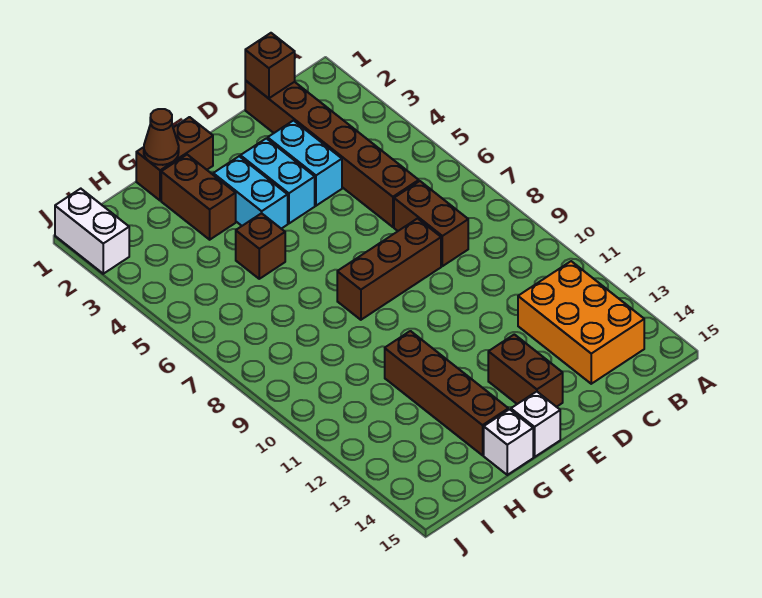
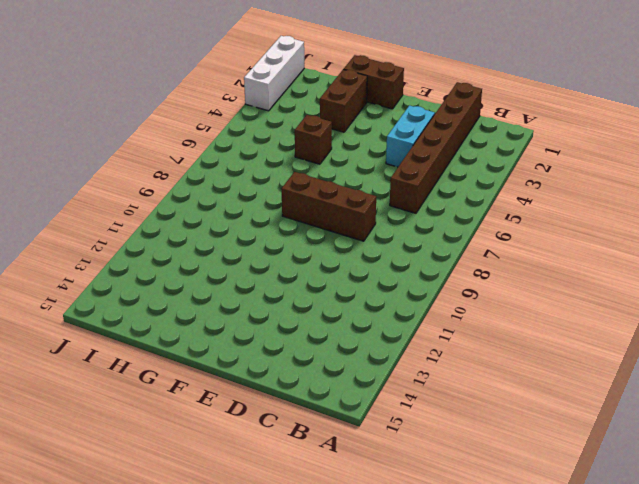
white 1x3 brick [244,36,304,111] -> white 1x2 brick [55,189,129,274]
none -> orange 2x3 brick [518,261,644,384]
none -> brown 1x2 brick [394,181,468,266]
none -> cyan 1x2 brick [240,138,315,223]

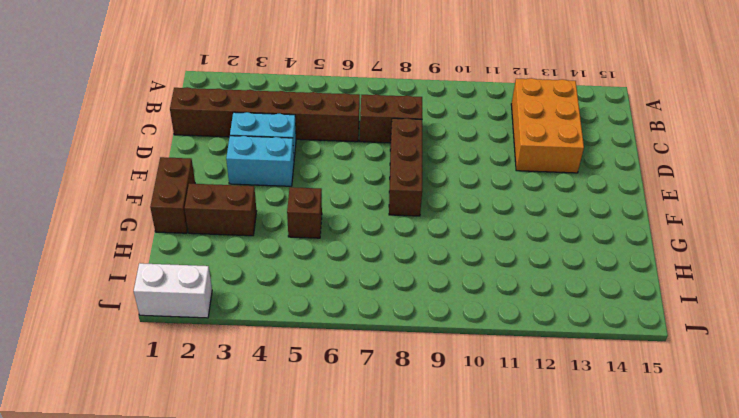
orange 2x3 brick [511,78,584,173] -> orange 2x3 brick turned to [518,261,644,384]
none -> brown 1x2 brick [488,334,563,407]
none -> cyan 1x2 brick [213,156,288,229]
none -> white 1x1 brick [511,392,560,457]

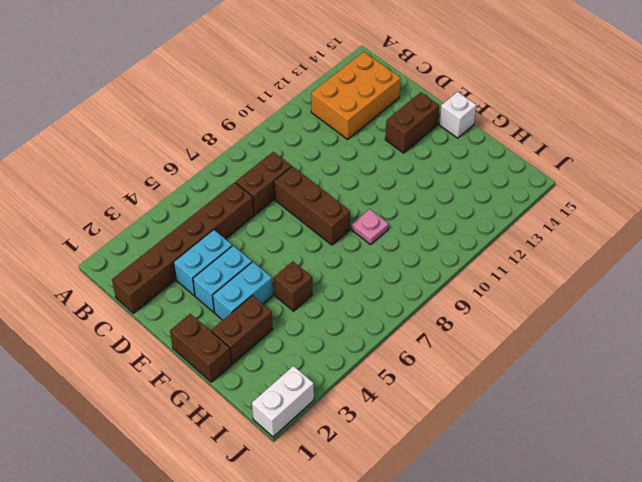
pink 1x1 plate [352,209,389,245] -> none
none -> brown 1x4 brick [385,331,508,455]
none -> white 1x1 brick [484,409,533,475]
none -> brown 1x1 brick [245,33,295,98]

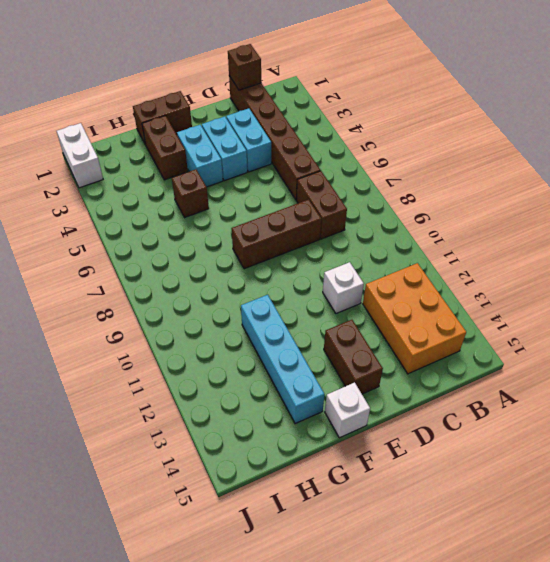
white 1x1 brick [323,262,364,313] -> white 1x1 brick moved to [484,409,533,475]
cyan 1x4 brick [241,295,324,424] -> brown 1x4 brick [385,331,508,455]
none -> brown 1x1 cone [144,109,179,165]

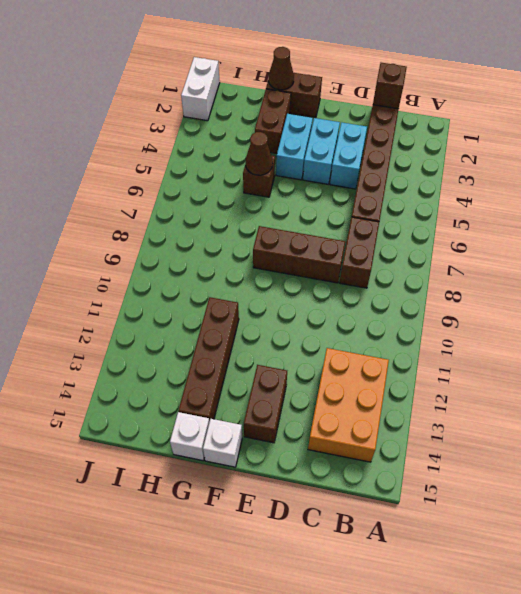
brown 1x1 cone [246,132,273,175] -> none

